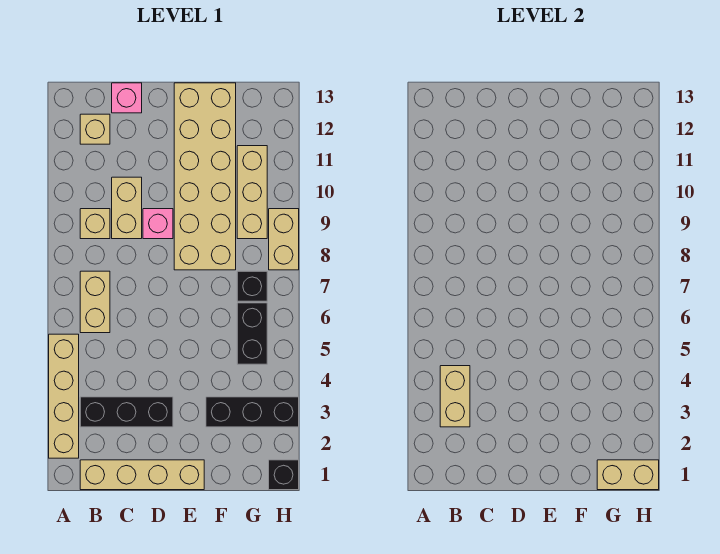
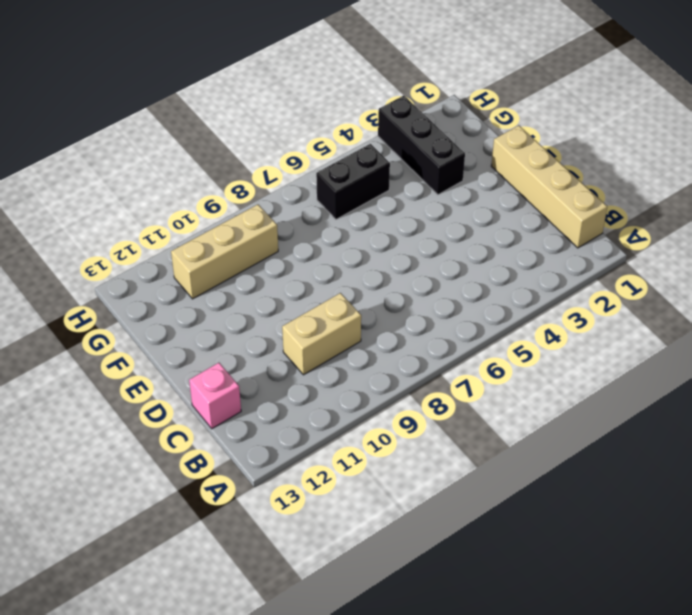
none -> tan 1x4 brick [49,334,79,458]
none -> black 1x3 brick [80,397,173,427]
none -> tan 1x2 brick [80,271,110,333]

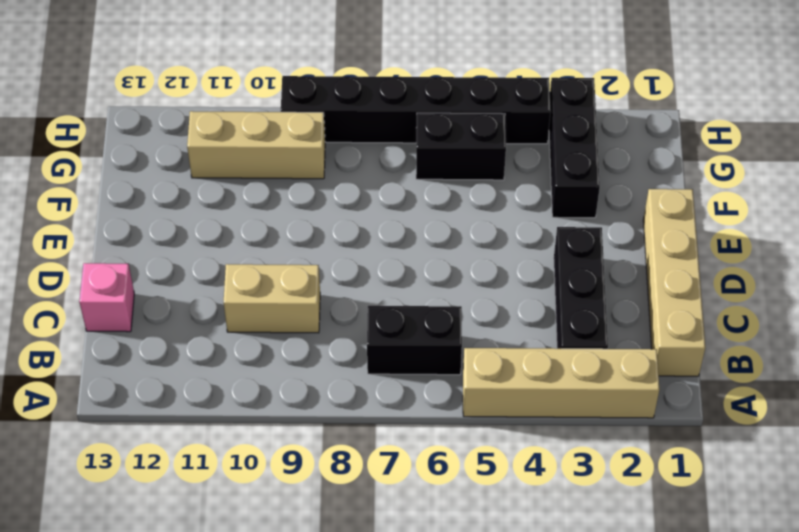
black 1x2 brick [367,306,462,375] -> tan 1x2 brick [80,271,110,333]
black 1x6 brick [281,76,551,144] -> tan 1x2 brick [269,209,299,270]
none -> tan 1x1 brick [80,209,110,239]
none -> tan 1x1 brick [80,114,110,144]
none -> pink 1x1 brick [143,209,173,239]

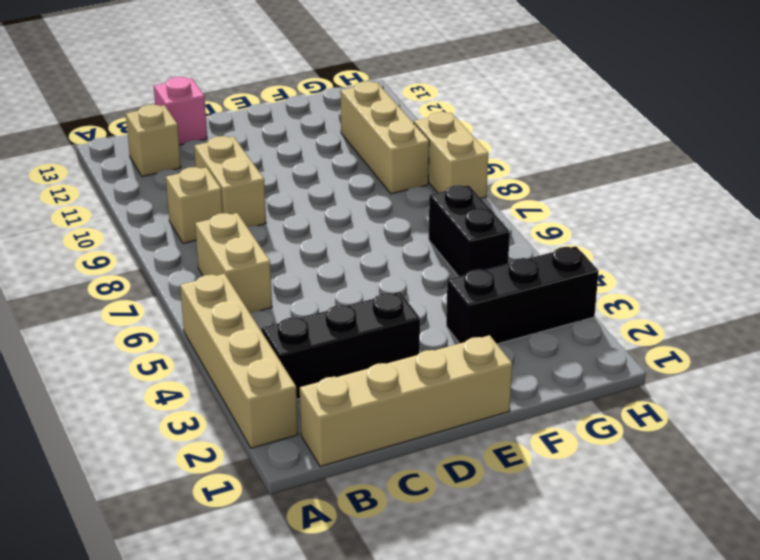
none -> pink 1x1 brick [143,209,173,239]
none -> tan 2x6 brick [174,83,236,270]
none -> black 1x1 brick [237,271,267,301]

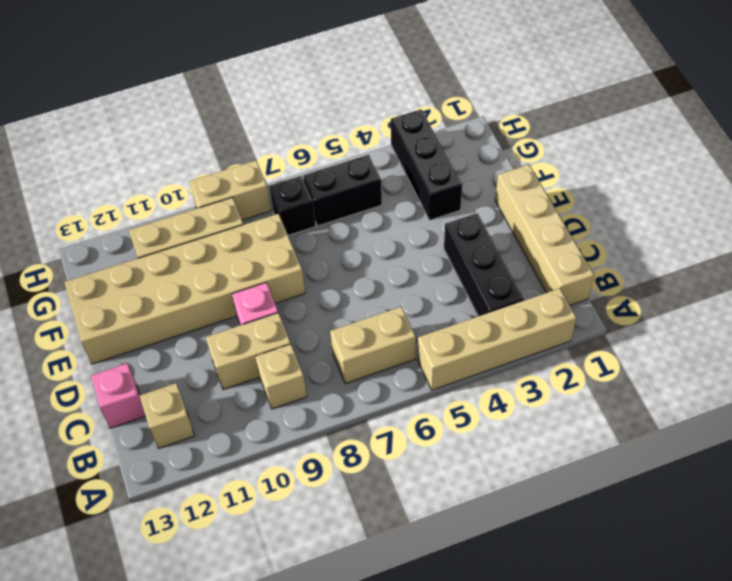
none -> black 1x1 brick [269,460,299,490]
none -> tan 1x2 brick [440,366,470,427]
none -> tan 1x2 brick [597,460,659,490]

